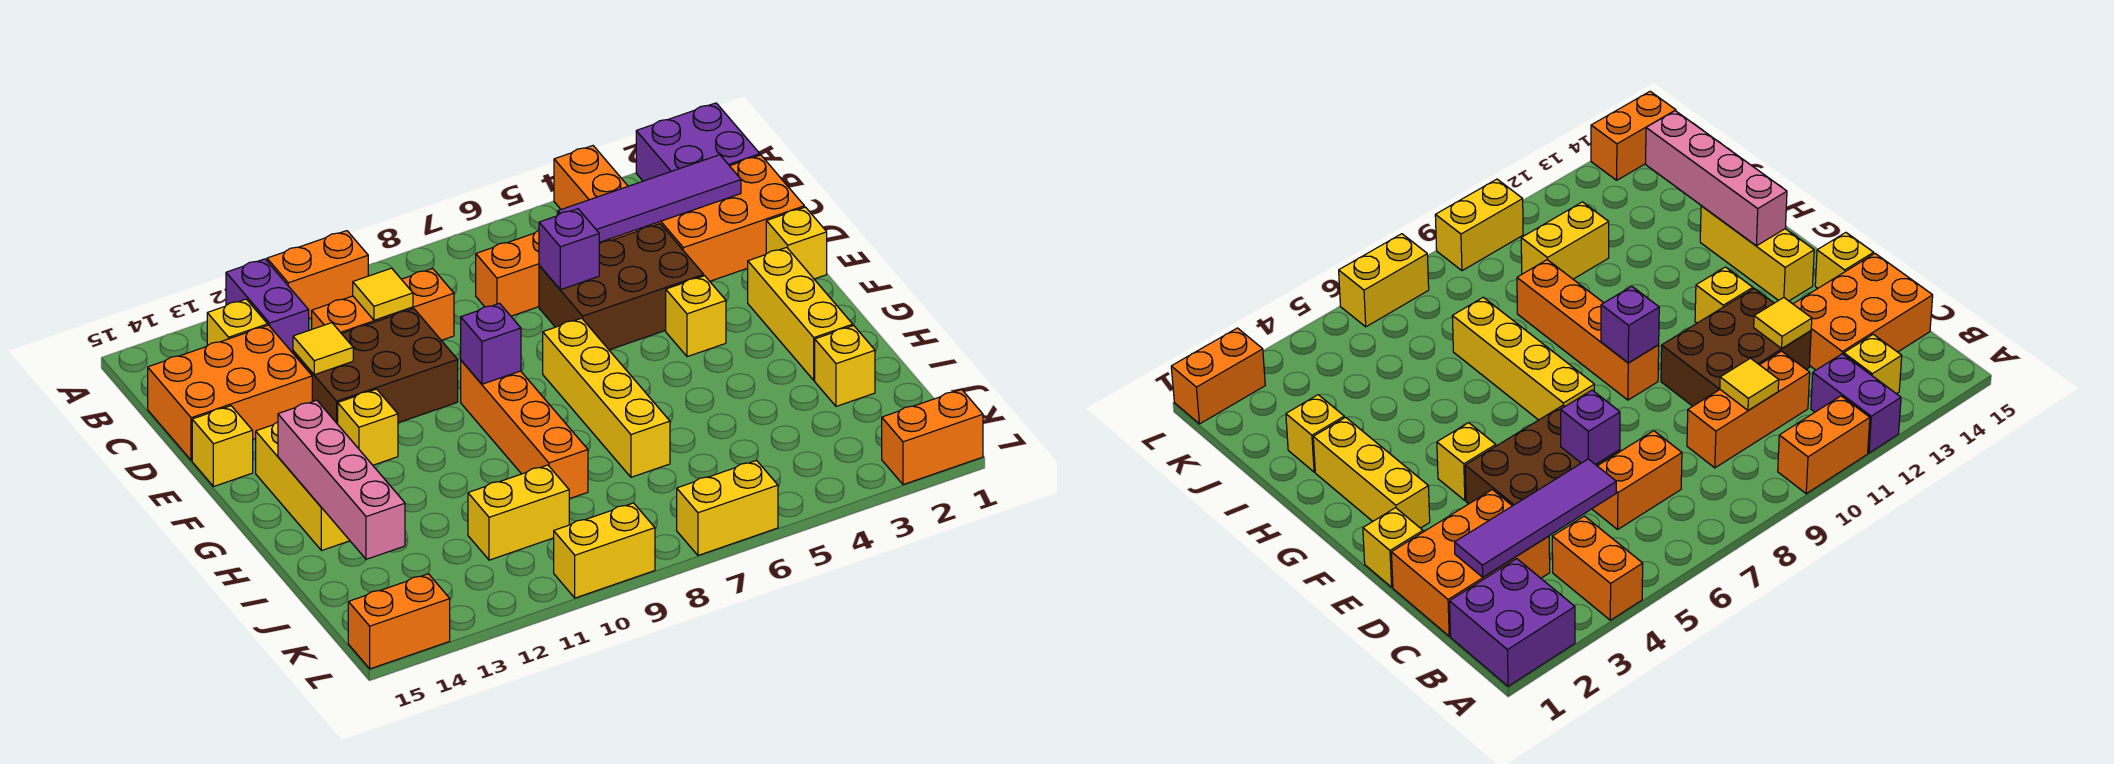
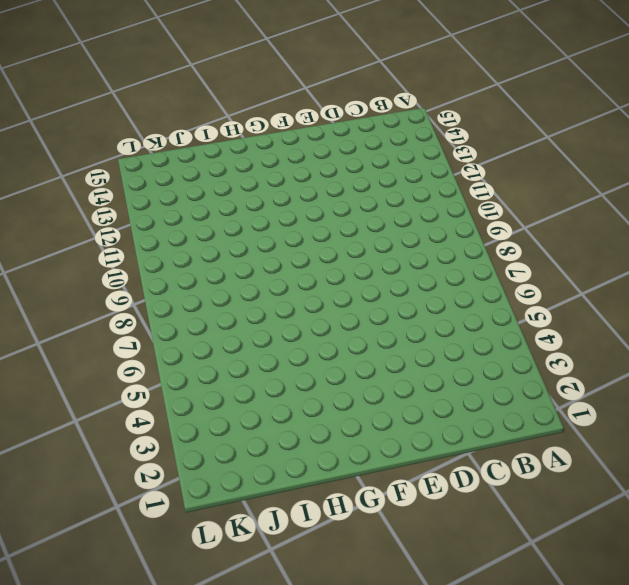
none -> purple 2x2 brick [636,103,760,181]
none -> orange 1x2 brick [554,146,637,244]
none -> orange 1x2 brick [267,231,368,318]
none -> purple 1x2 brick [226,259,309,353]

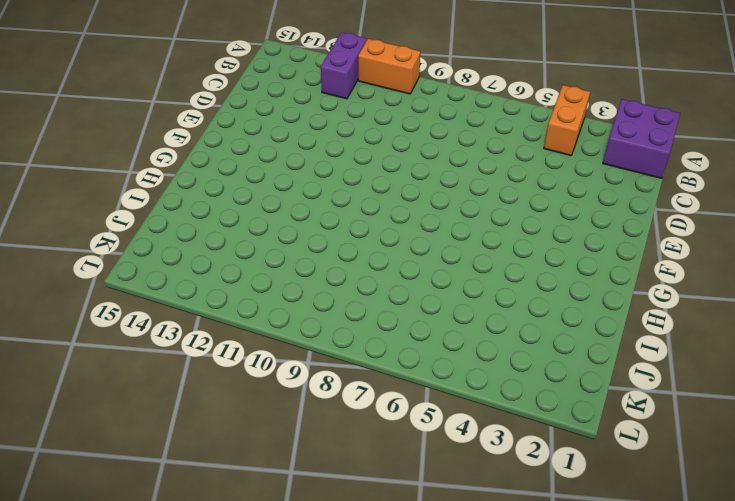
none -> yellow 1x1 brick [207,299,268,346]
none -> orange 2x3 brick [640,155,804,281]
none -> orange 1x2 brick [476,231,539,316]
none -> orange 1x3 brick [312,268,454,340]

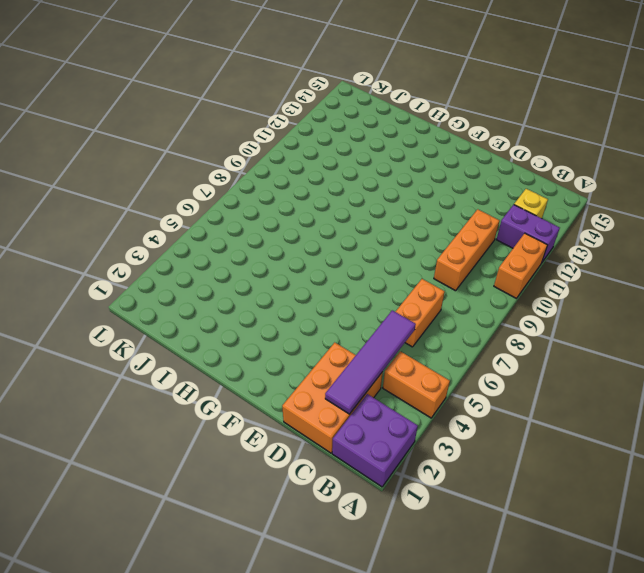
none -> orange 2x3 brick [148,325,312,461]
none -> brown 2x3 brick [539,224,704,350]
none -> brown 2x3 brick [293,309,458,424]
none -> yellow 1x1 brick [766,207,827,279]

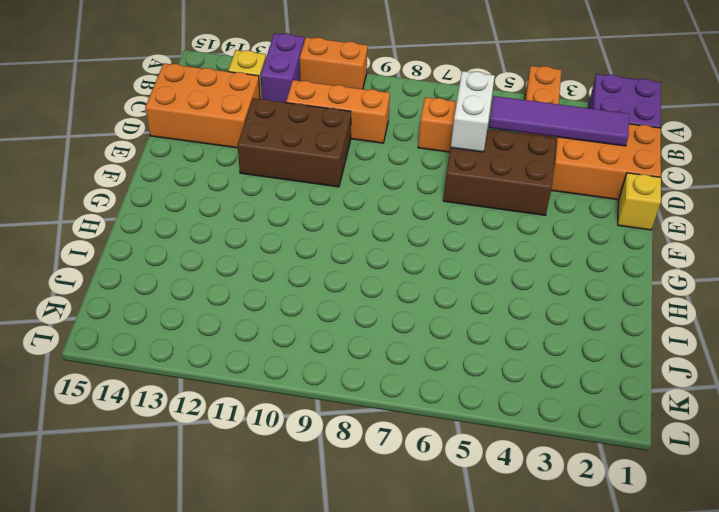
white 1x2 brick [451,71,495,152] -> purple 1x1 brick [539,209,599,290]
none -> yellow 1x1 brick [192,406,253,487]
none -> yellow 1x3 brick [748,247,853,380]
none -> yellow 1x1 brick [666,276,726,357]
none -> yellow 1x4 brick [543,318,670,477]

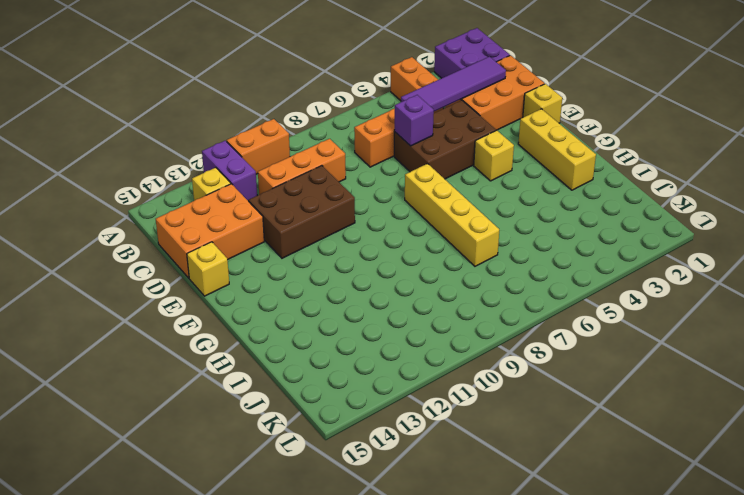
none -> orange 1x4 brick [461,361,588,499]
none -> yellow 1x1 brick [338,389,398,465]
none -> yellow 1x3 brick [256,422,350,551]
none -> yellow 1x1 brick [815,325,875,406]

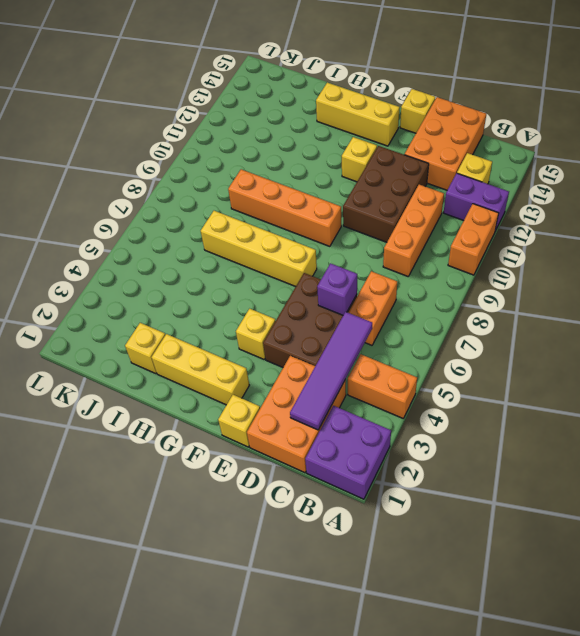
none -> yellow 1x2 brick [468,465,569,560]
none -> orange 1x2 brick [882,390,983,485]
none -> yellow 1x2 brick [677,460,778,555]
none -> yellow 1x2 brick [554,503,655,598]

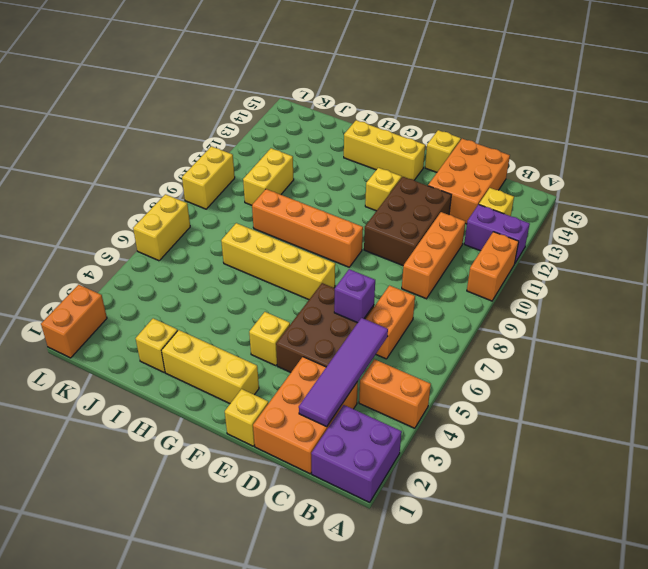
none -> orange 1x2 brick [348,574,450,669]
none -> yellow 1x1 tile [353,268,413,320]
none -> yellow 1x1 tile [293,323,353,375]
none -> purple 1x1 brick [461,303,521,384]

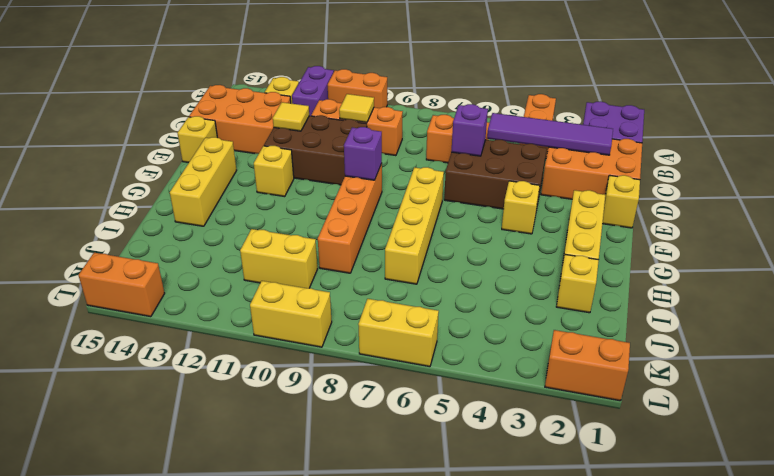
none -> pink 1x4 brick [278,400,405,559]

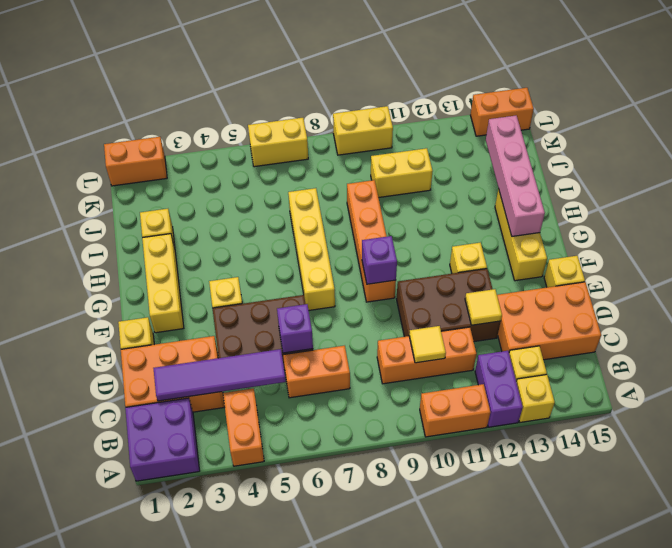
yellow 1x1 brick [516,375,555,422] -> none

